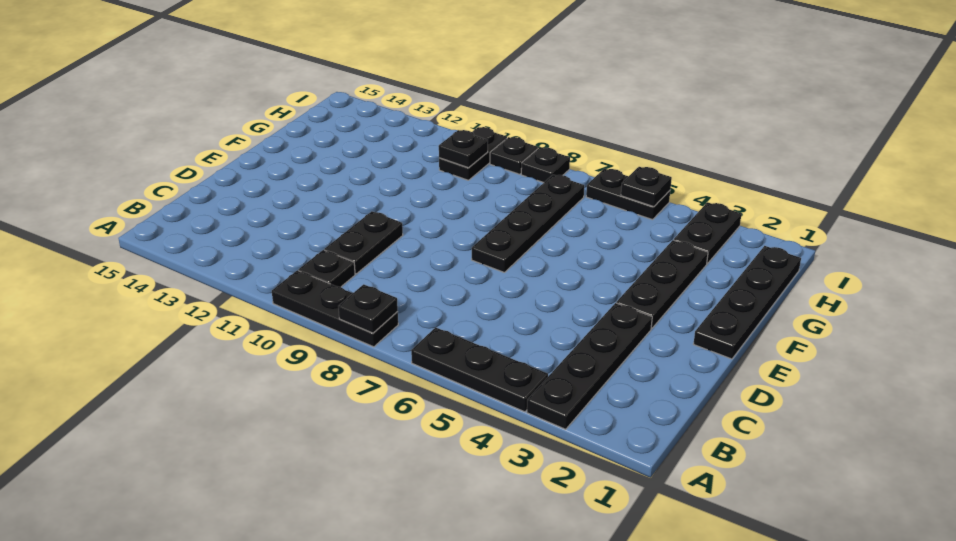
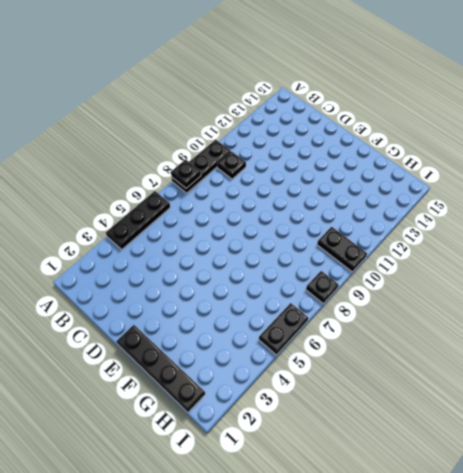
none -> black 1x4 plate [527,303,652,429]
none -> black 1x2 plate [324,211,403,274]
none -> black 1x3 plate [616,240,708,329]

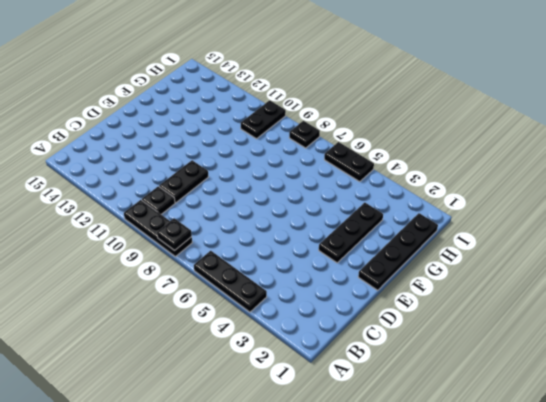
none -> black 1x4 plate [527,303,652,429]
none -> black 1x4 plate [472,175,584,273]
none -> black 1x2 plate [674,202,741,264]

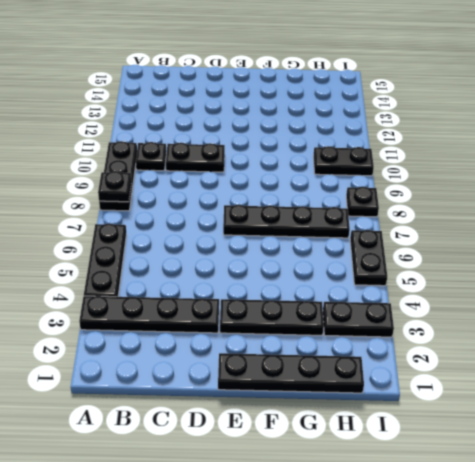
none -> black 1x1 plate [490,137,538,174]
none -> black 1x1 plate [439,130,488,168]
none -> black 1x1 plate [621,167,672,207]

